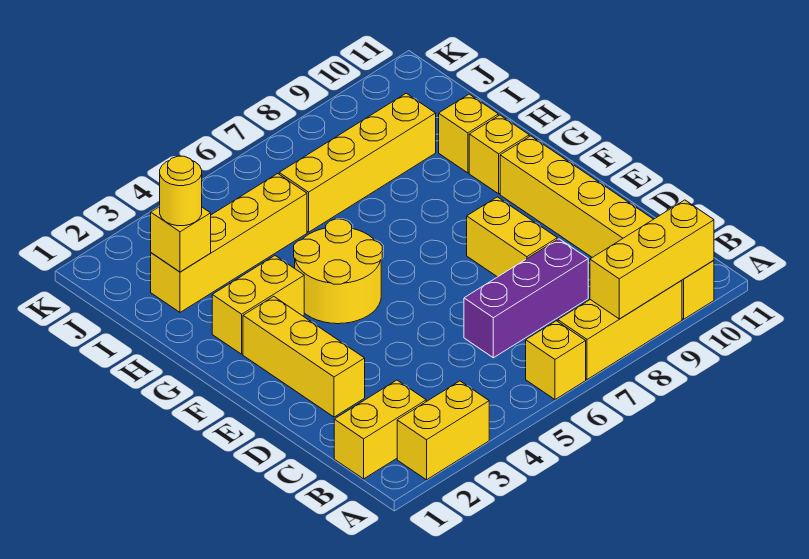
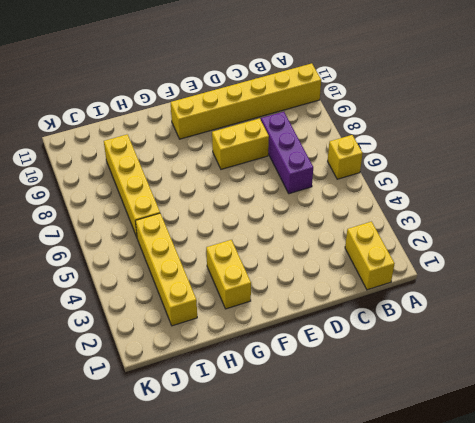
none -> yellow 1x2 brick [397,381,489,480]
none -> yellow 1x3 brick [558,280,682,380]
none -> yellow 1x3 brick [243,296,365,417]

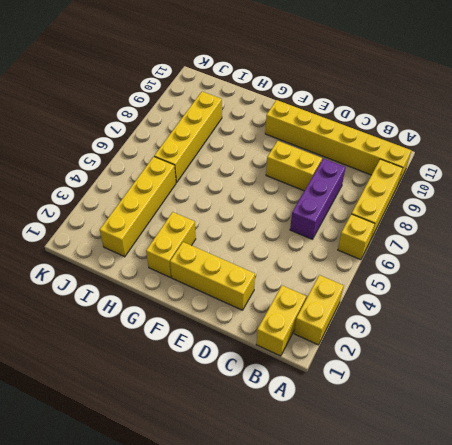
none -> yellow 2x2 round brick [294,219,382,324]
none -> yellow 1x1 brick [469,115,529,194]
none -> yellow 1x1 brick [439,94,498,173]

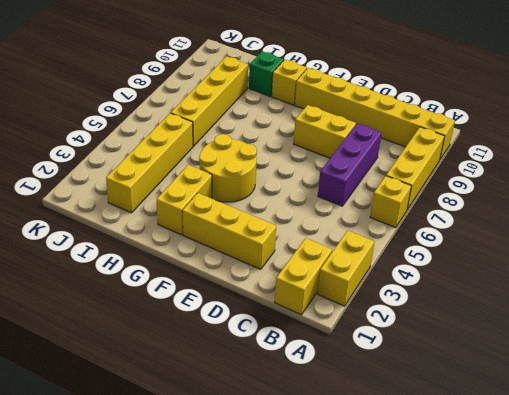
green 1x1 brick [249,51,284,96] -> yellow 1x1 brick [439,94,498,173]
none -> yellow 1x3 brick [590,200,714,319]
none -> yellow 1x1 brick [151,207,211,272]
none -> yellow 1x1 round brick [160,156,202,226]

